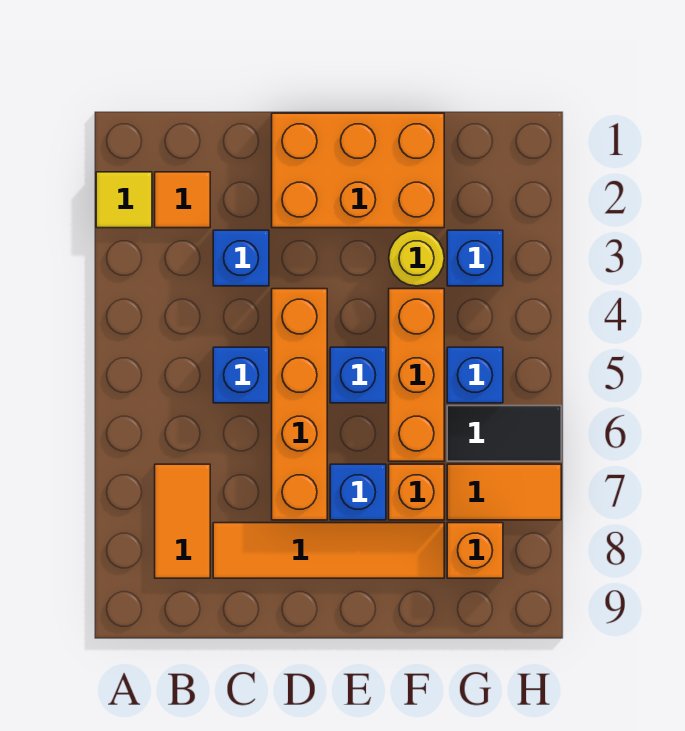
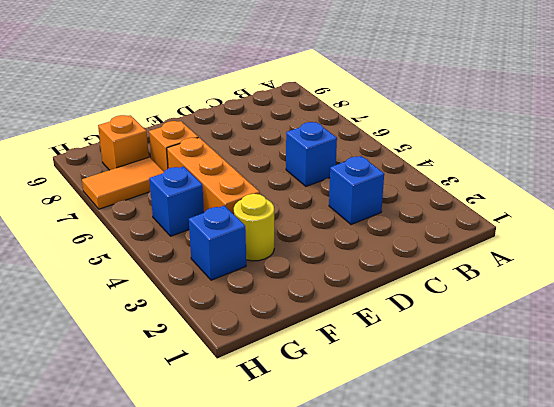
none -> yellow 1x1 tile [96,172,152,228]
none -> orange 1x1 tile [155,172,210,228]
none -> orange 1x2 tile [155,464,210,578]

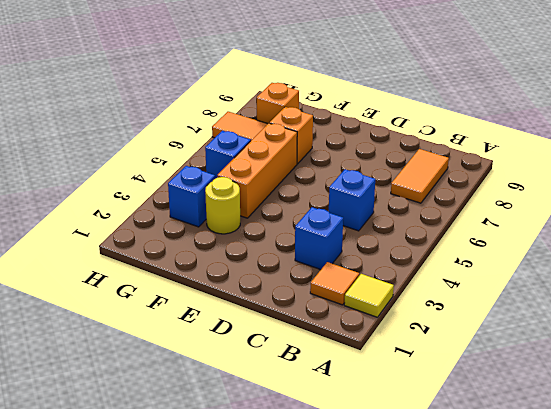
none -> orange 1x4 tile [213,523,444,578]
none -> orange 2x3 brick [272,113,444,228]
none -> orange 1x4 brick [272,289,327,520]

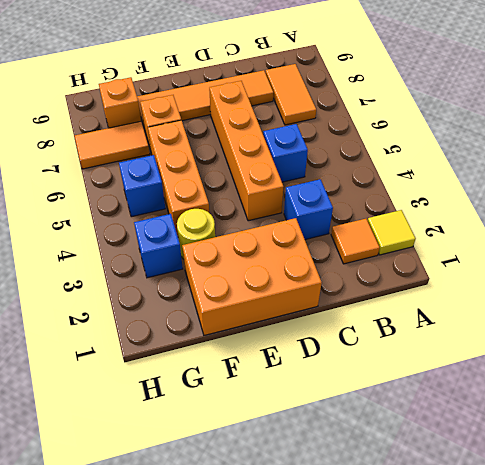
none -> blue 1x1 brick [330,347,386,403]
none -> blue 1x1 brick [330,464,386,520]
none -> black 1x2 tile [447,406,561,461]

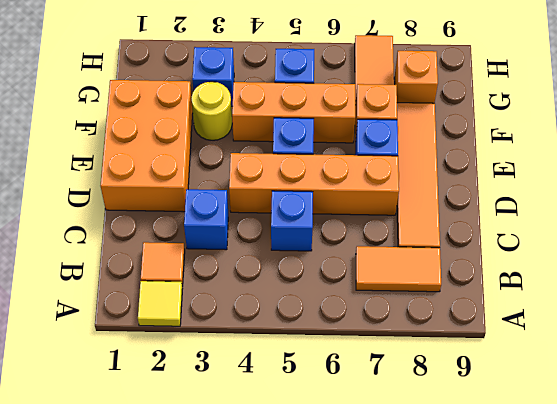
none -> black 1x2 tile [447,406,561,461]

